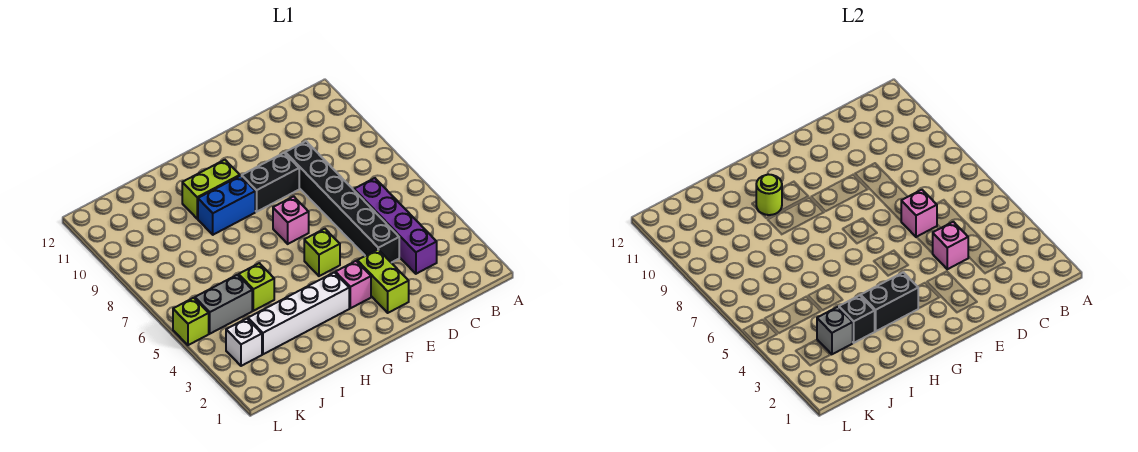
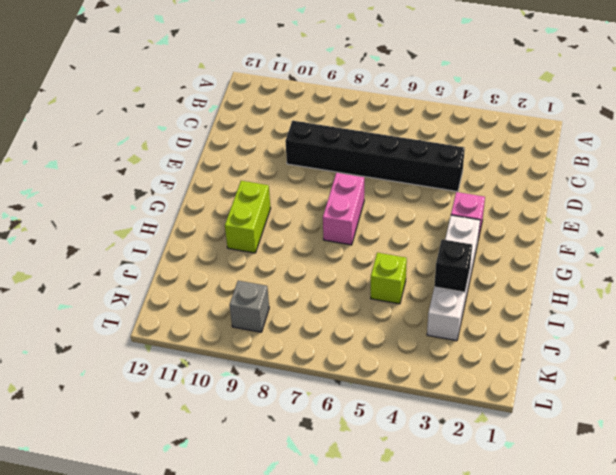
pink 1x2 brick [323,173,364,245] -> pink 1x1 brick [273,196,309,244]
grey 1x1 brick [230,281,269,332] -> grey 1x1 brick moved to [817,307,853,354]
none -> purple 1x4 brick [354,178,437,274]
none -> lime 1x2 brick [357,250,409,313]
none -> black 1x2 brick [242,153,299,212]

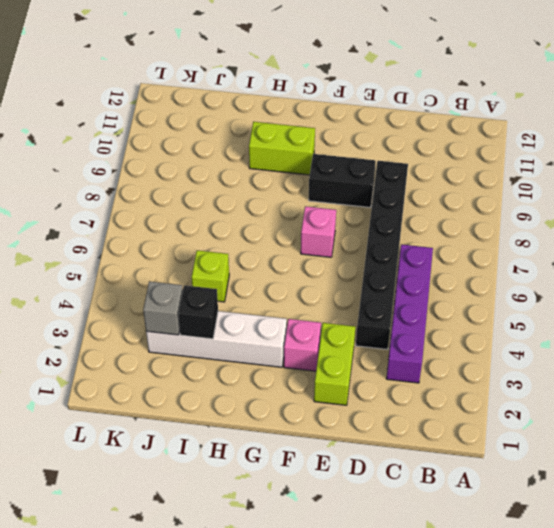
none -> lime 1x1 brick [304,229,340,276]
none -> blue 1x2 brick [198,176,255,235]
none -> grey 1x2 brick [195,275,252,334]

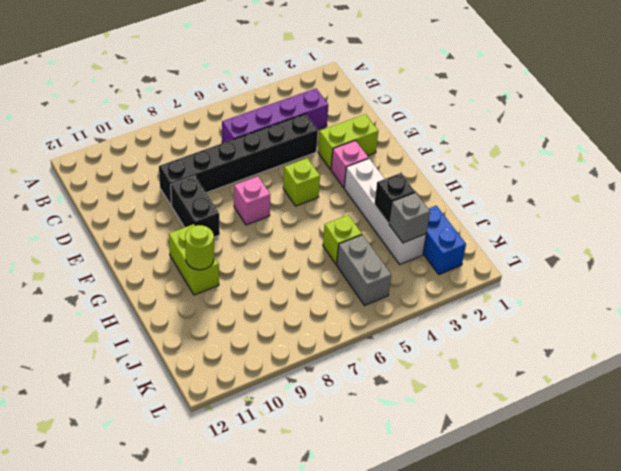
blue 1x2 brick [423,206,466,275] -> blue 1x2 brick moved to [198,176,255,235]
none -> white 1x1 brick [226,319,262,366]
none -> lime 1x1 brick [173,298,209,345]
none -> pink 1x1 brick [932,222,968,269]

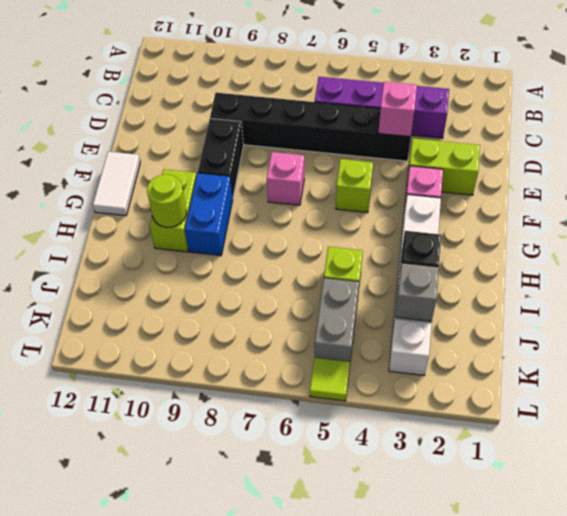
white 1x2 tile [93,152,140,216] -> none
lime 1x1 tile [310,358,350,401] -> lime 1x1 brick [173,298,209,345]
none -> pink 1x1 brick [901,190,937,237]
none -> black 1x2 brick [861,272,918,331]

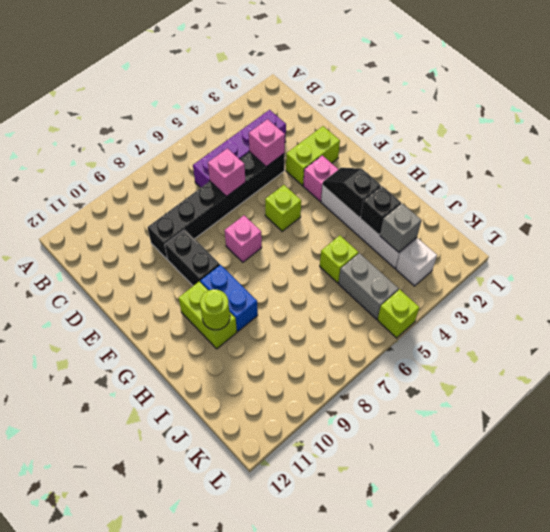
black 1x2 slope [323,168,381,218] -> black 1x2 brick [861,272,918,331]

